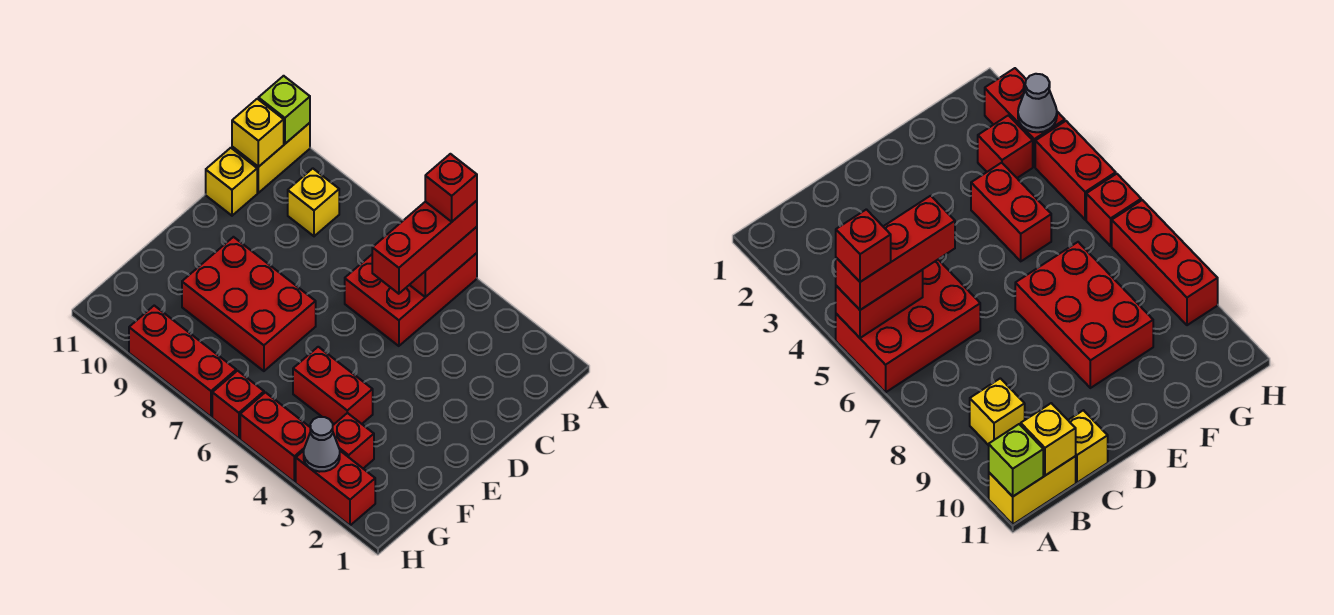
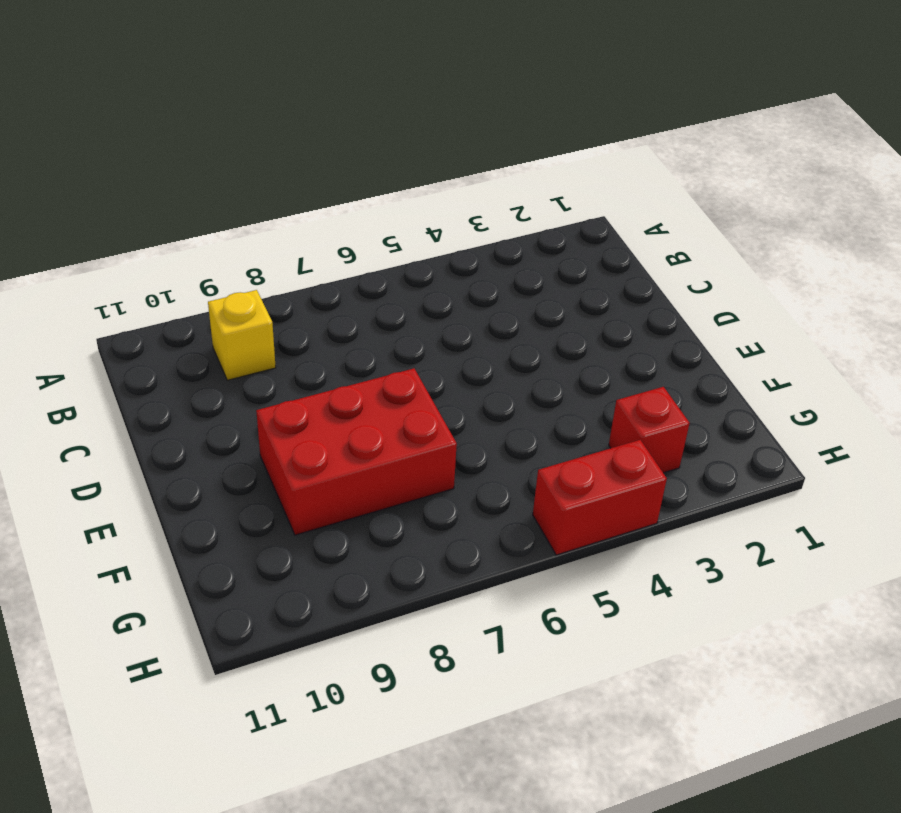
none -> red 2x3 brick [345,253,477,346]
none -> yellow 1x2 brick [232,123,310,193]
none -> yellow 1x1 brick [206,148,257,216]

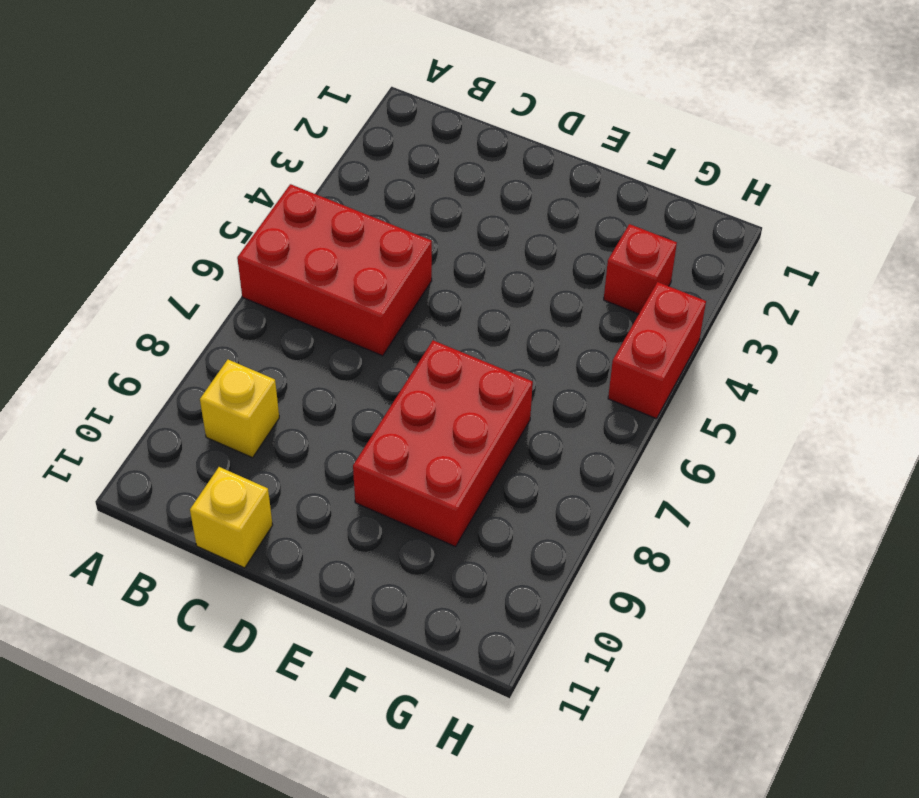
none -> yellow 1x2 brick [232,123,310,193]
none -> red 1x2 brick [293,347,373,425]
none -> red 1x2 brick [296,451,375,525]

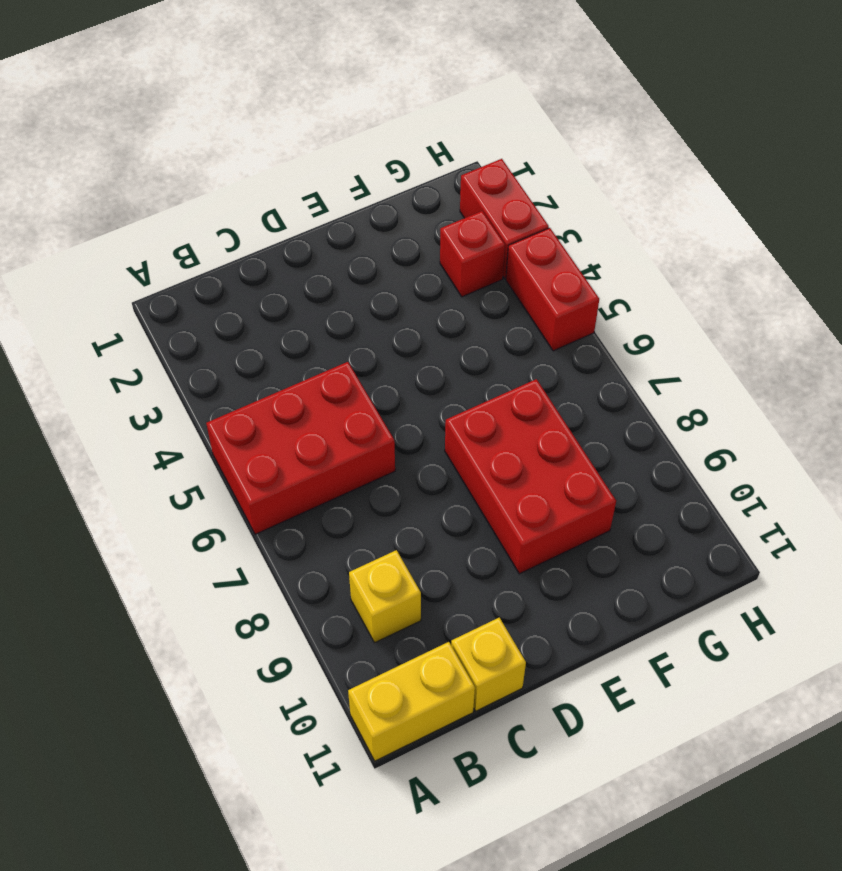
none -> red 1x2 brick [293,347,373,425]
none -> red 1x1 brick [212,371,264,439]
none -> red 1x3 brick [129,306,236,417]

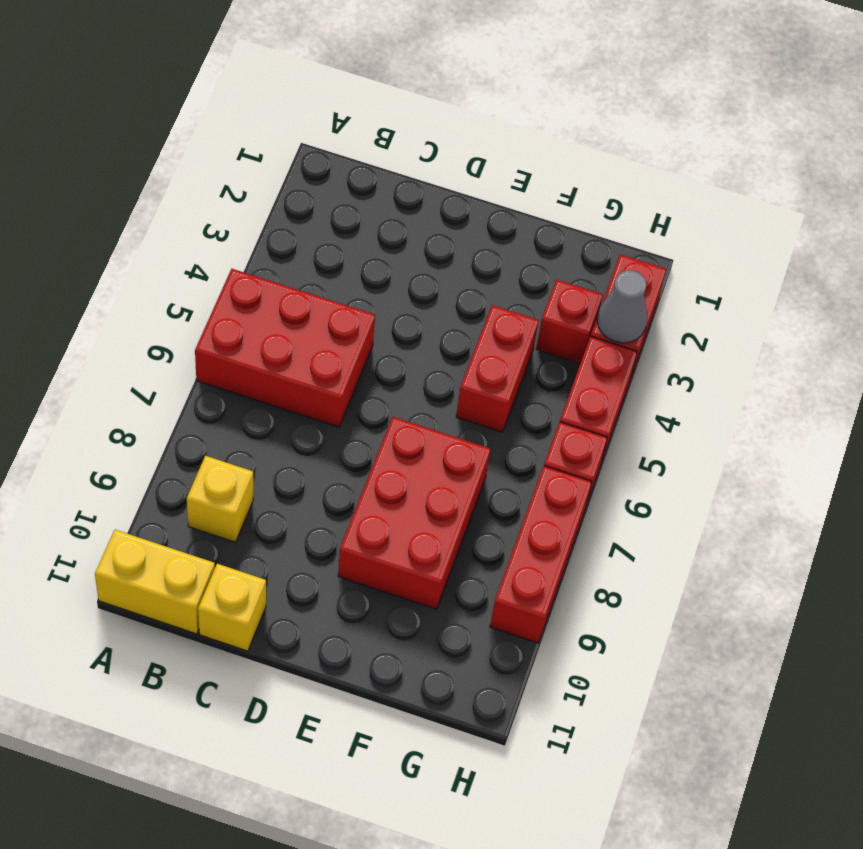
none -> red 1x2 brick [410,227,477,297]
none -> lime 1x1 brick [258,76,310,144]
none -> yellow 1x1 brick [232,99,284,167]

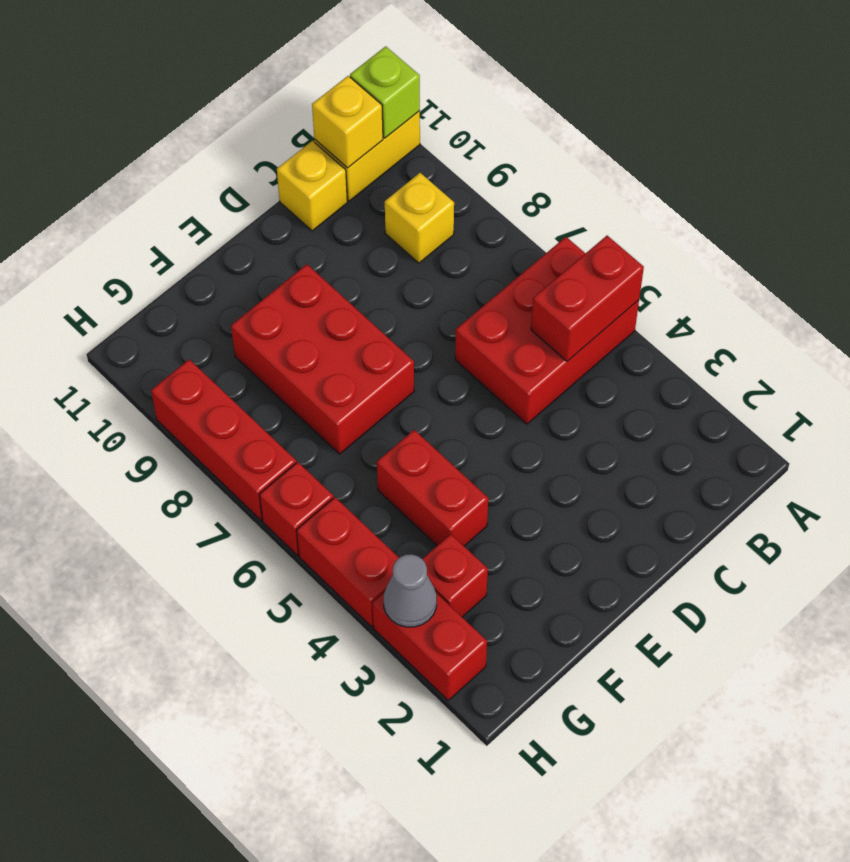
none -> red 1x3 brick [372,201,477,294]
none -> red 1x1 brick [425,154,477,222]

